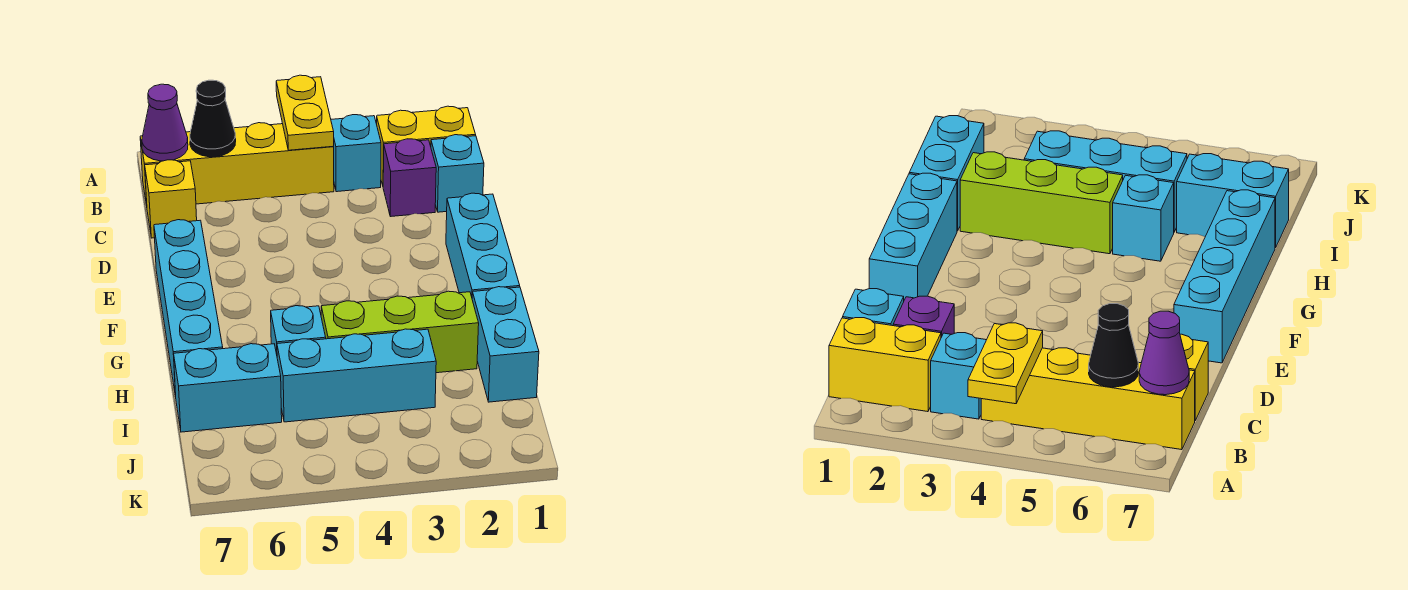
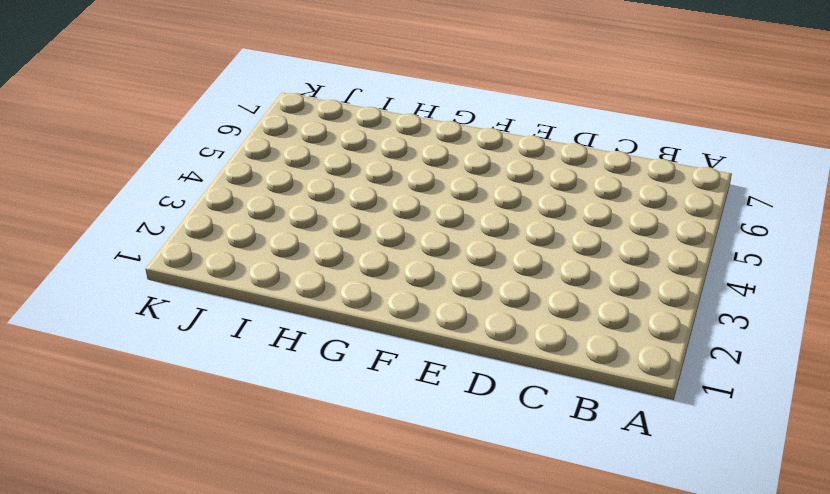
none -> yellow 1x2 brick [377,106,476,185]
none -> cyan 1x1 brick [331,115,381,192]
none -> yellow 1x4 brick [140,123,334,205]

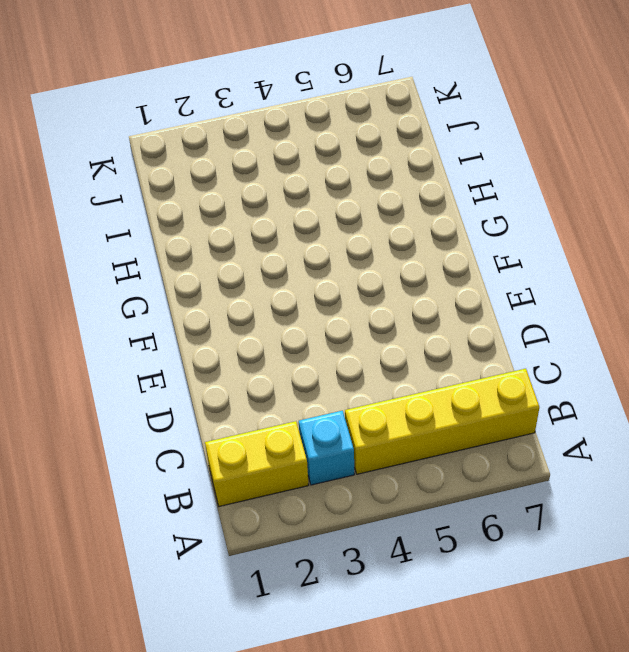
none -> cyan 1x1 brick [431,135,484,212]
none -> purple 1x1 brick [383,139,436,217]
none -> yellow 1x1 brick [145,160,197,238]

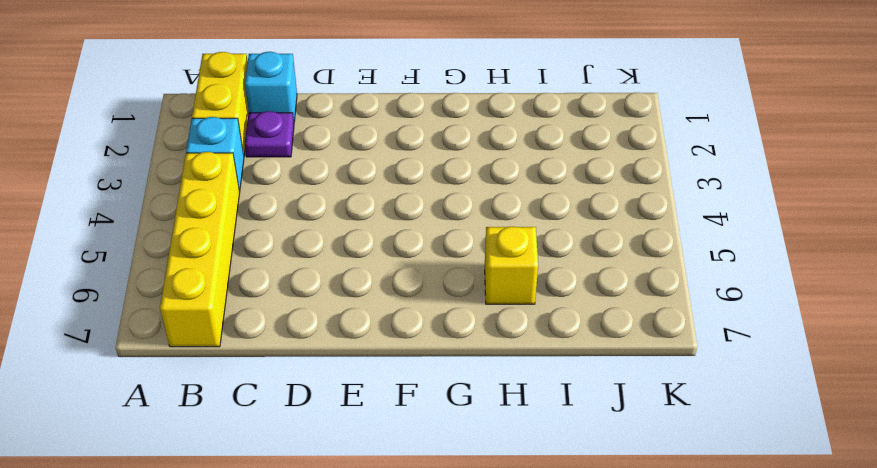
purple 1x1 plate [245,111,294,157] -> purple 1x1 brick [383,139,436,217]
yellow 1x1 brick [485,227,538,304] -> yellow 1x1 brick moved to [145,160,197,238]
none -> cyan 1x3 brick [446,193,520,297]
none -> cyan 1x4 brick [154,220,223,397]
none -> cyan 1x2 brick [472,287,539,402]

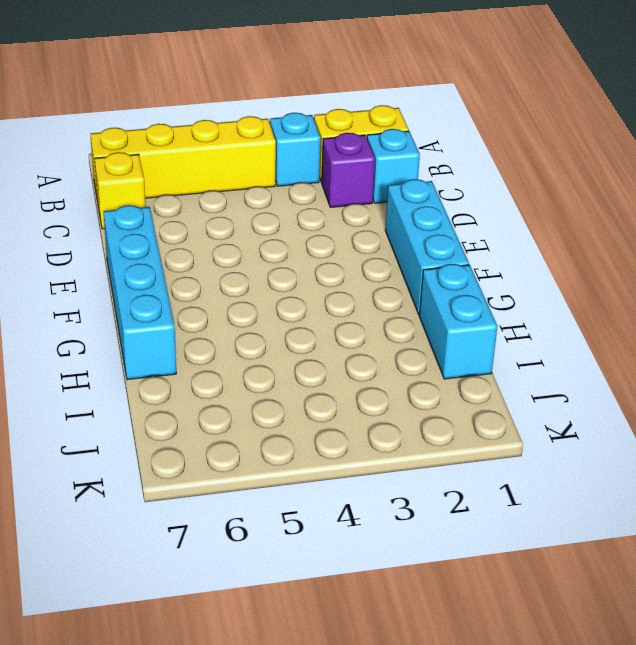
none -> lime 1x3 brick [321,291,479,373]
none -> cyan 1x1 brick [271,306,326,354]
none -> cyan 1x3 brick [277,329,436,422]

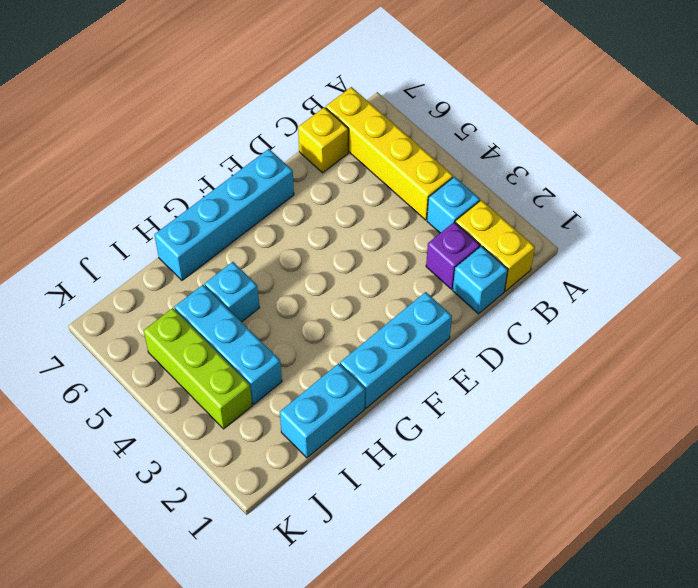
lime 1x3 brick [144,308,252,429] -> lime 1x3 brick moved to [321,291,479,373]
none -> cyan 1x2 brick [174,344,282,432]
none -> yellow 1x2 plate [276,75,334,150]
none -> black 1x1 cone [190,80,236,157]

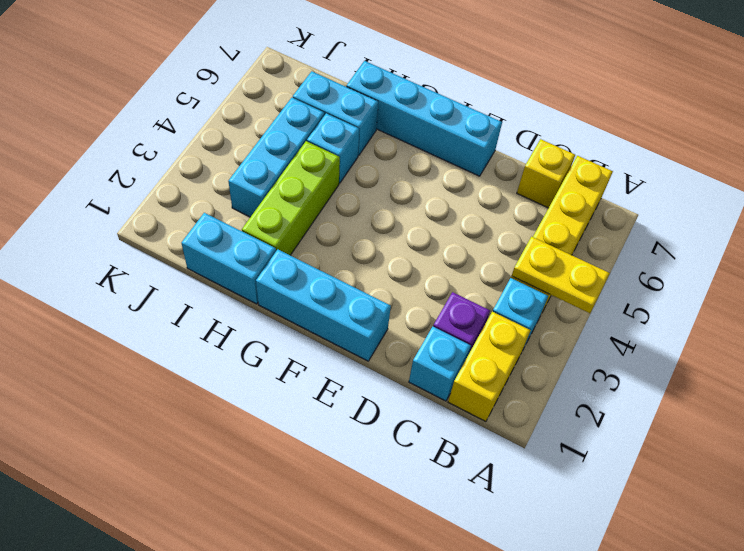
cyan 1x2 brick [293,71,378,156] -> cyan 1x2 brick turned to [174,344,282,432]
none -> black 1x1 cone [190,80,236,157]
none -> purple 1x1 cone [142,84,188,161]

